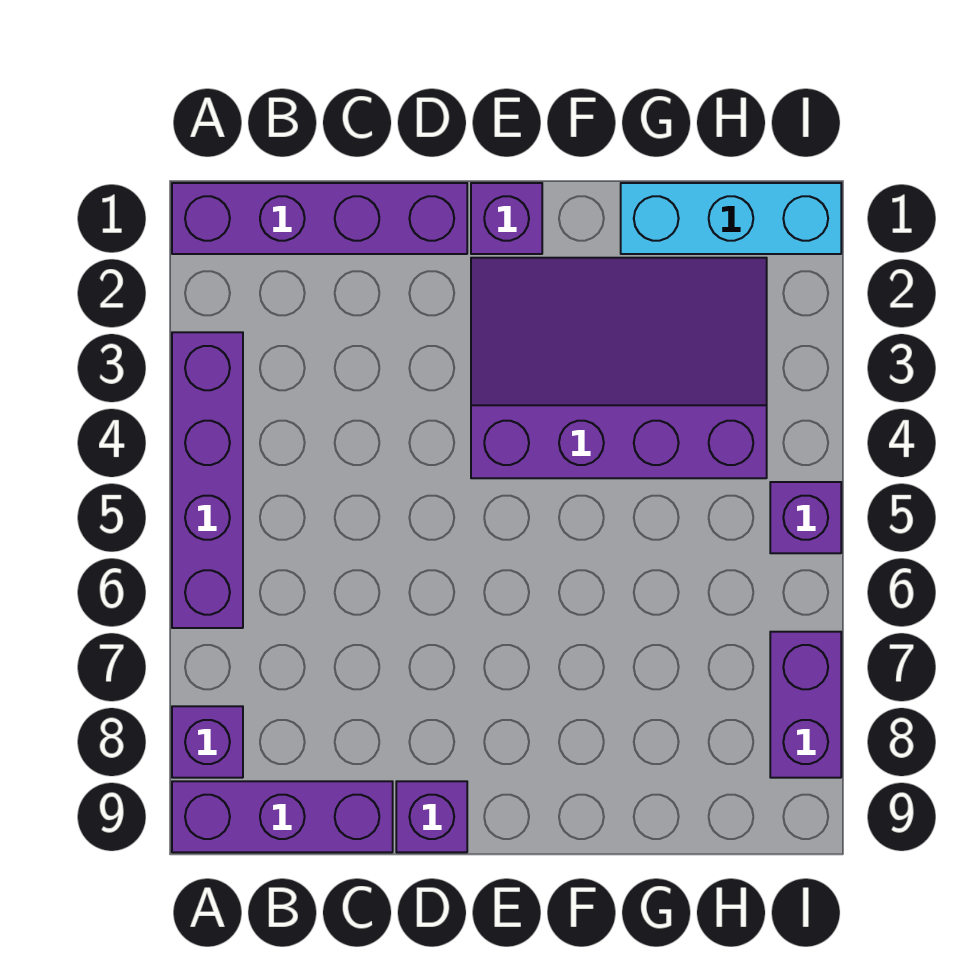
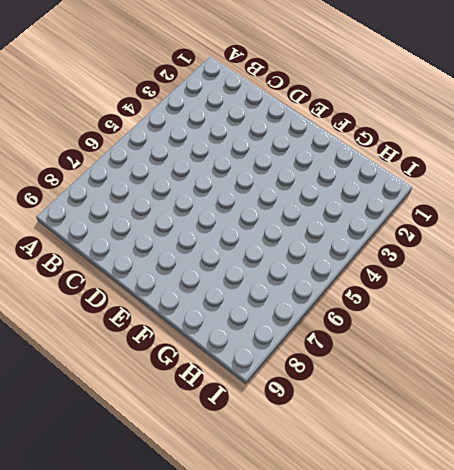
none -> purple 1x4 brick [172,183,467,254]
none -> purple 1x4 brick [172,332,243,628]

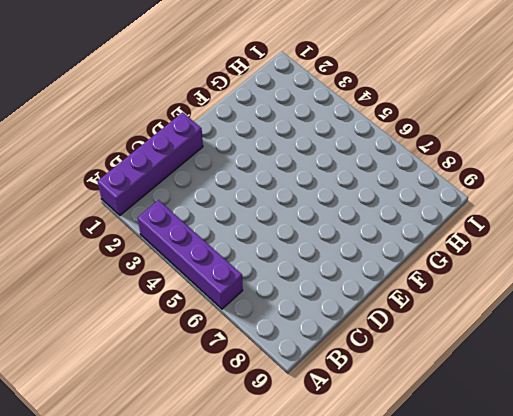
none -> purple 1x1 brick [172,706,243,778]
none -> purple 1x3 brick [172,781,393,852]

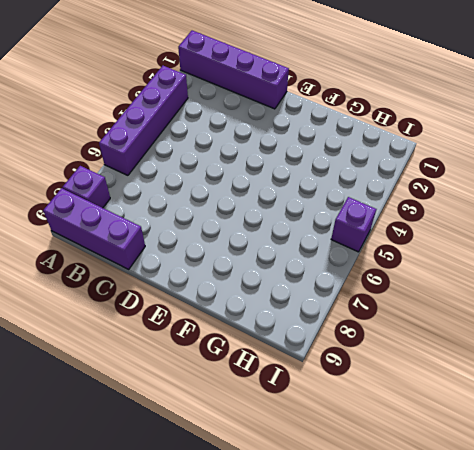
none -> purple 1x1 brick [396,781,467,852]
none -> purple 1x1 brick [471,183,542,254]

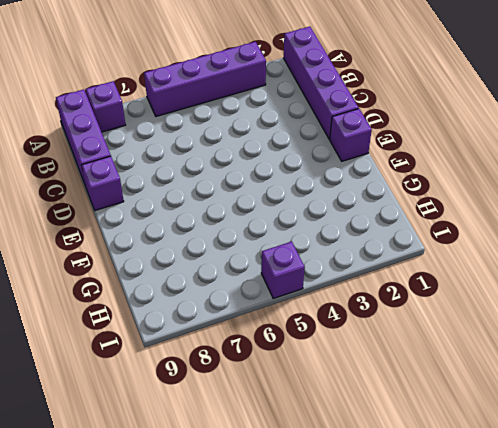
none -> purple 3x4 slope [471,258,767,478]
none -> cyan 1x3 brick [621,183,841,254]

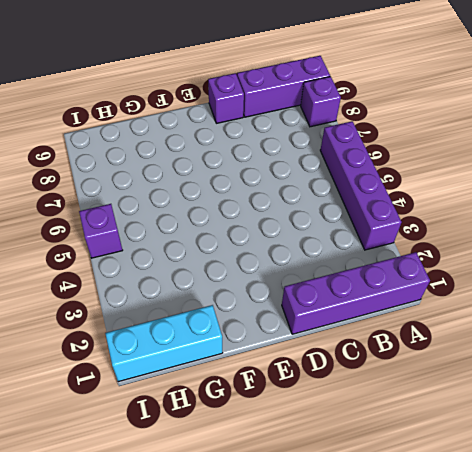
none -> purple 1x1 brick [471,183,542,254]
none -> purple 3x4 slope [471,258,767,478]

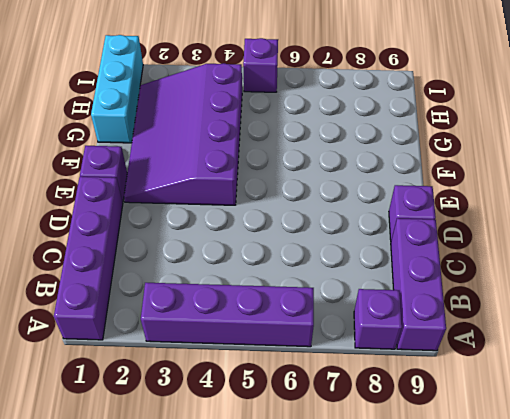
none -> purple 1x2 brick [770,632,841,778]

